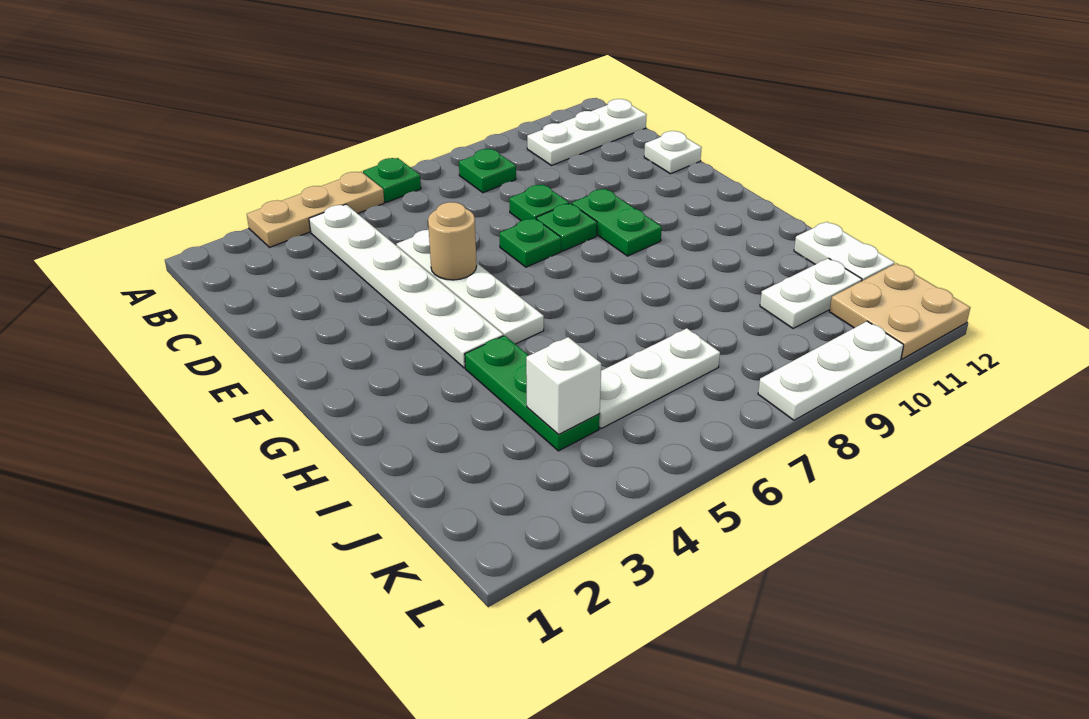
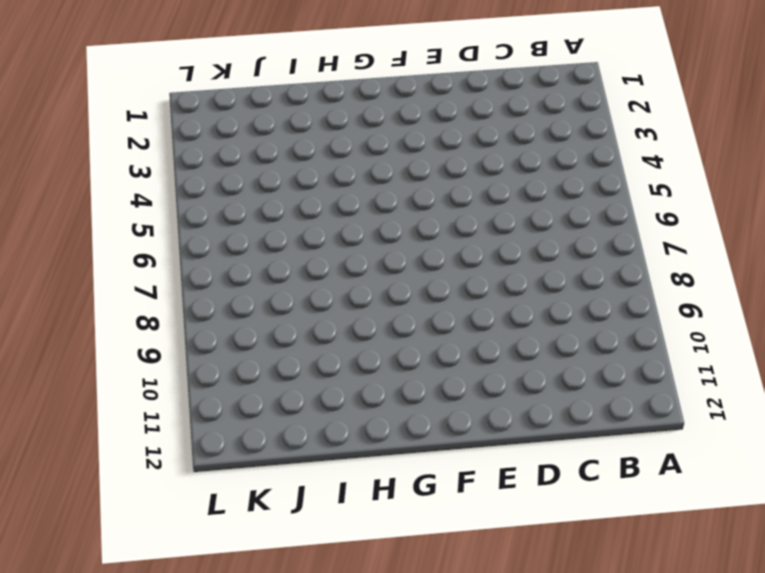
none -> tan 1x3 plate [247,172,384,247]
none -> green 1x1 plate [363,158,421,203]
none -> white 1x6 plate [309,204,503,368]

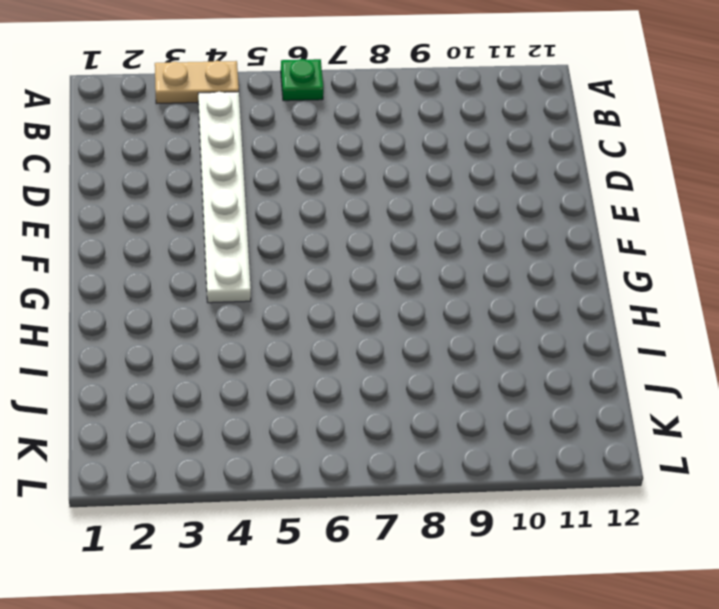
tan 1x2 plate [155,61,239,104] -> tan 1x3 plate [247,172,384,247]
none -> green 1x1 plate [459,149,516,193]
none -> white 1x3 plate [527,99,647,166]
none -> white 1x4 plate [397,230,544,344]

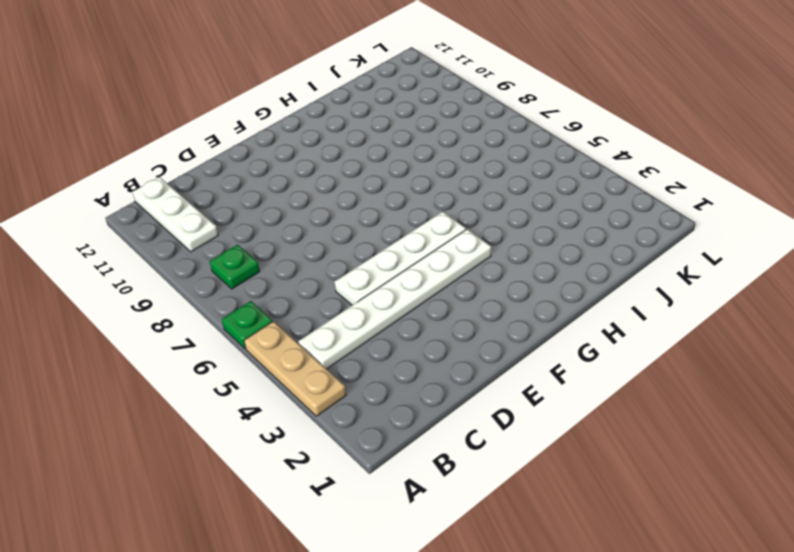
none -> green 1x1 plate [509,185,569,221]
none -> white 1x1 plate [644,131,702,174]
none -> green 1x1 plate [500,218,561,267]

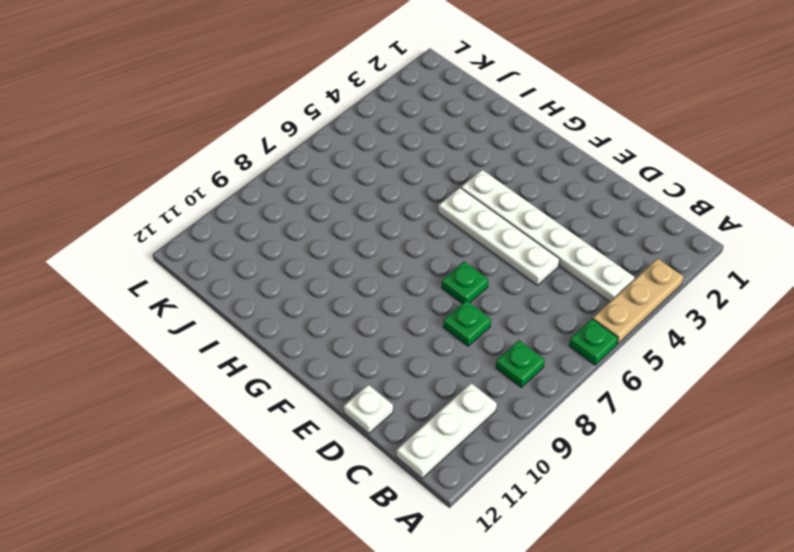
none -> green 1x1 plate [536,203,597,251]
none -> green 1x2 plate [572,189,662,256]
none -> green 1x3 plate [465,336,600,451]

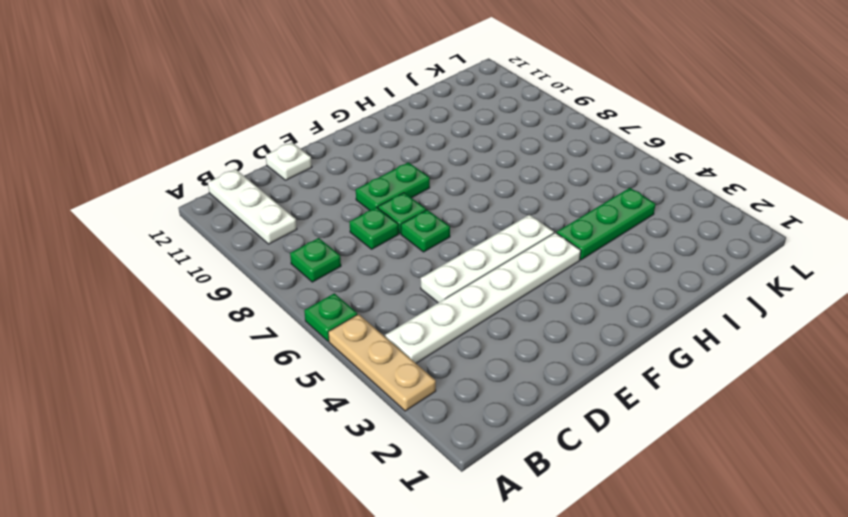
none -> white 1x2 plate [794,222,895,281]
none -> white 1x3 plate [599,328,720,429]
none -> white 1x2 plate [760,258,862,329]

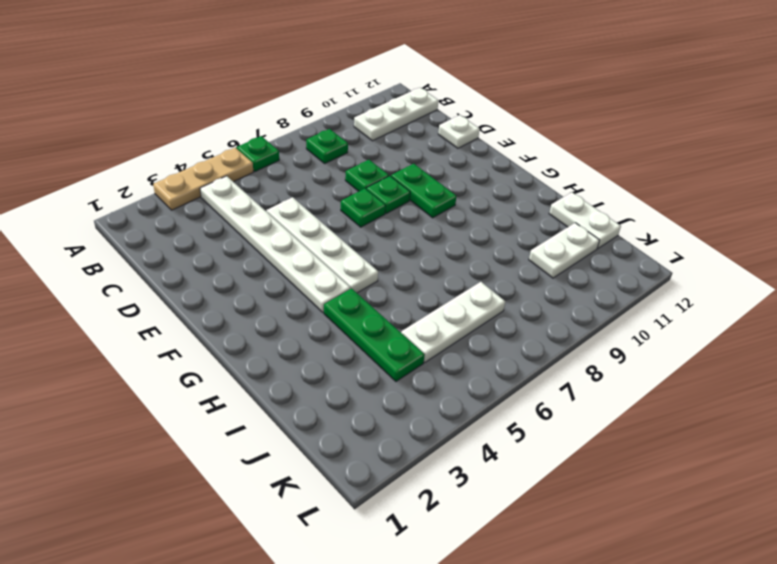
none -> tan 2x2 plate [829,263,970,359]
none -> white 1x3 plate [758,321,904,420]
none -> tan 1x1 round brick [428,202,477,280]

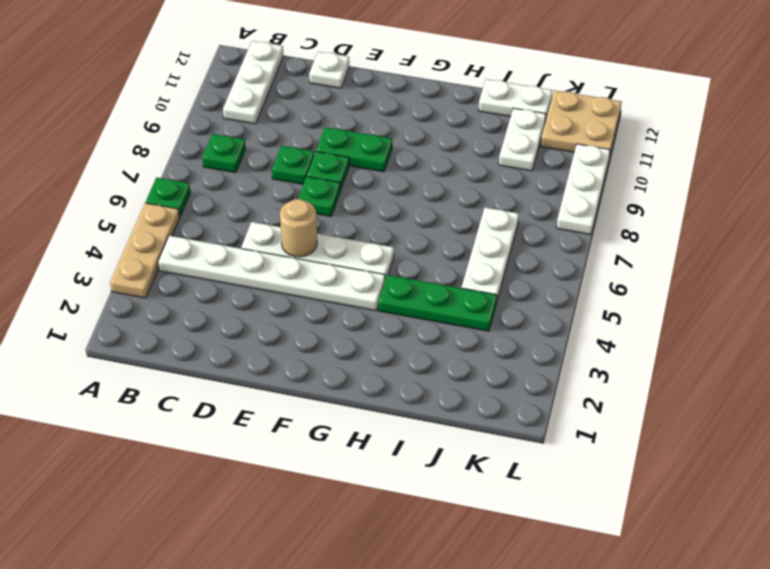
none -> white 1x1 brick [526,337,601,434]

